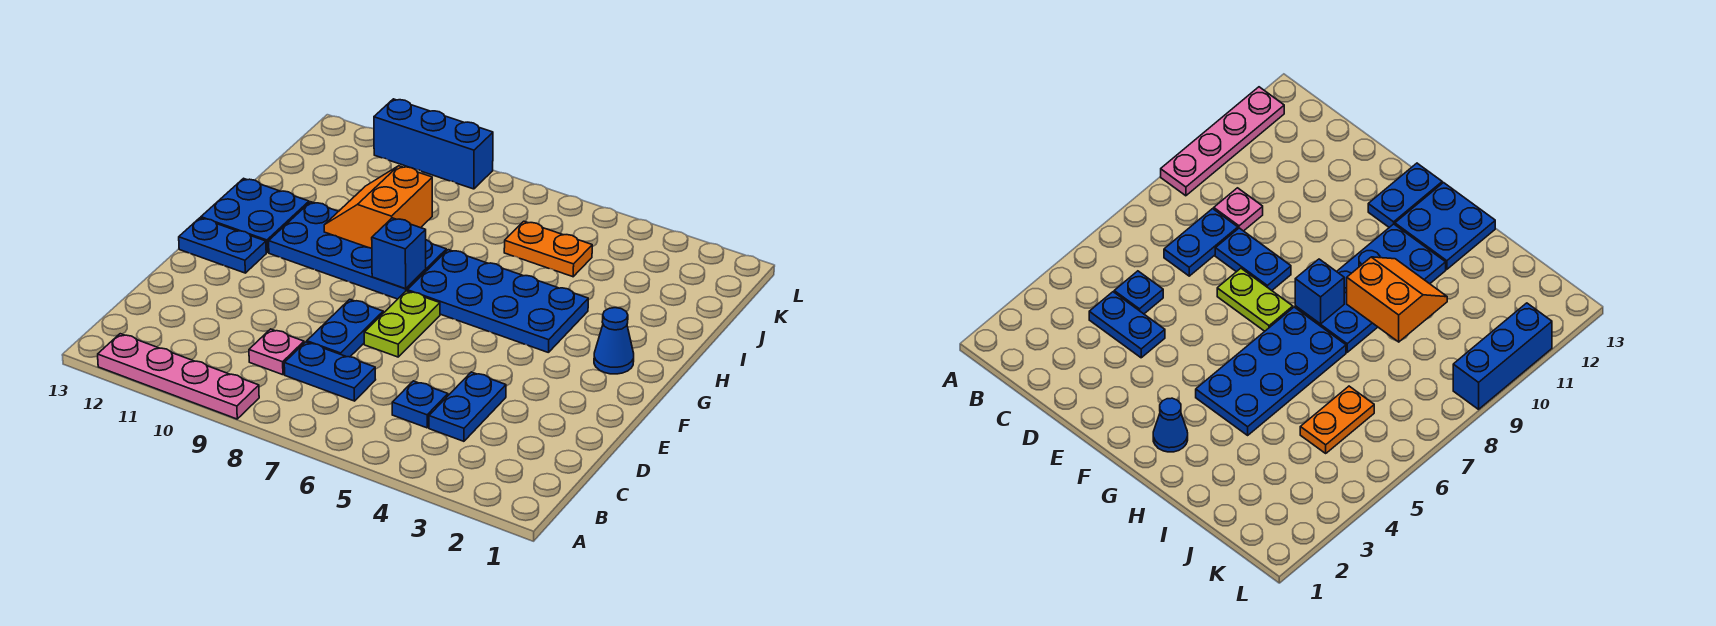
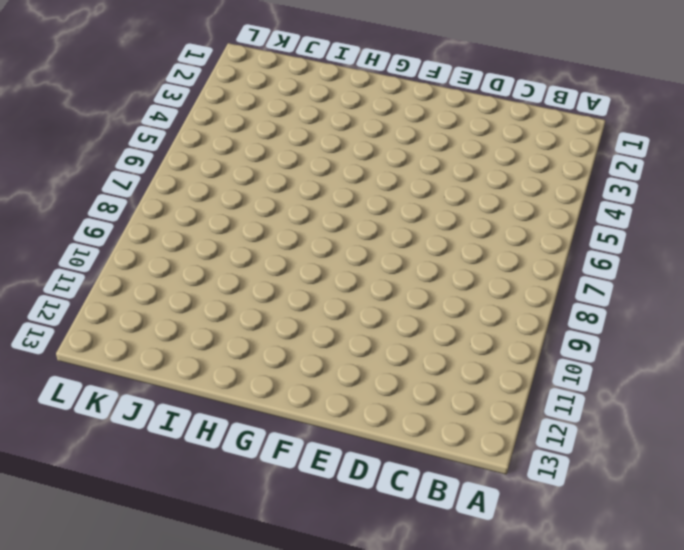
none -> pink 1x4 plate [98,334,259,419]
none -> blue 1x2 plate [429,372,506,441]
none -> blue 1x1 plate [392,381,448,428]

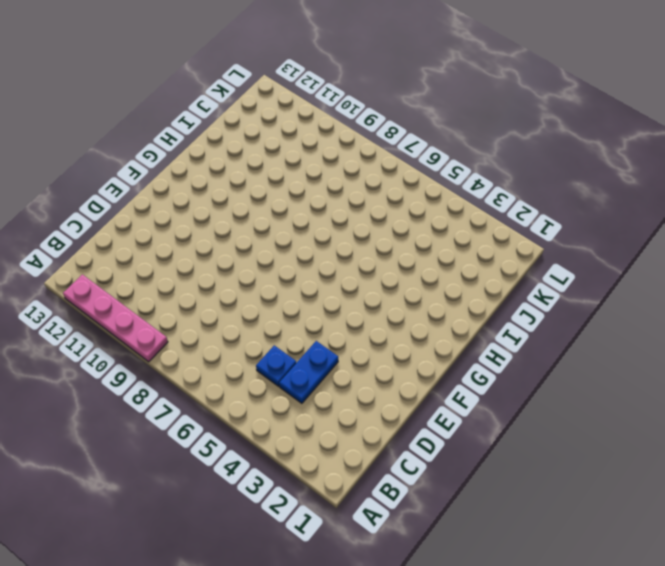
none -> blue 1x2 plate [284,342,376,401]
none -> pink 1x1 plate [249,329,304,375]
none -> blue 1x2 plate [307,299,383,357]

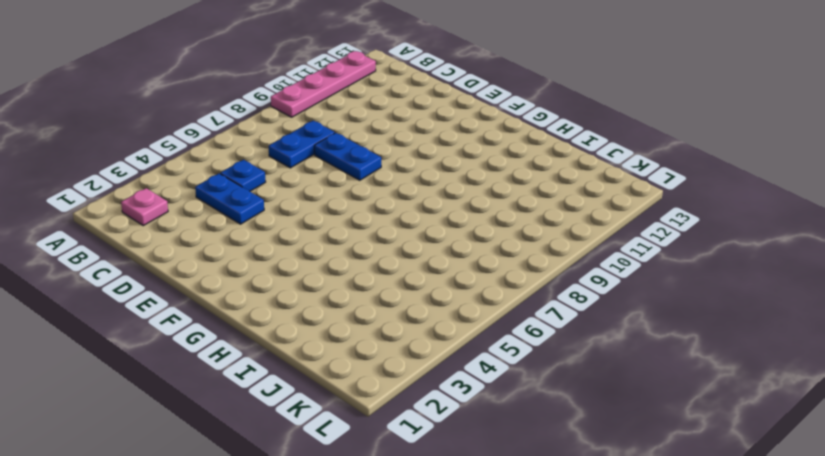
pink 1x1 plate [121,188,168,226] -> pink 1x1 plate moved to [249,329,304,375]
none -> lime 1x2 plate [364,291,440,357]
none -> blue 1x2 plate [179,218,266,273]
none -> blue 1x1 cone [594,308,634,374]

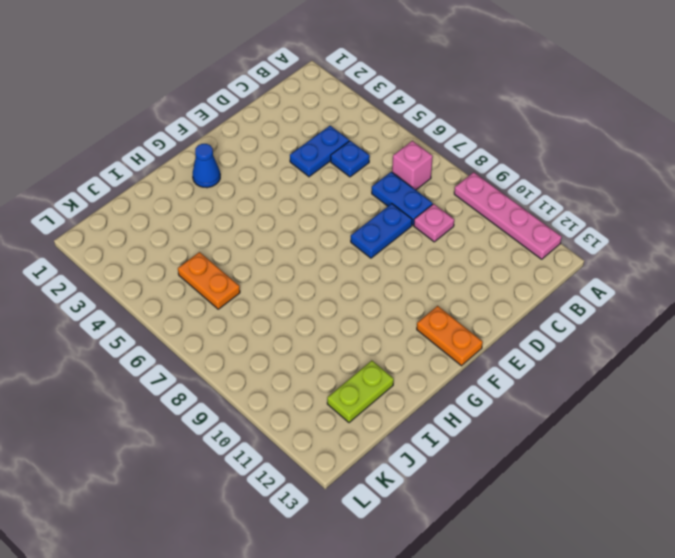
pink 1x1 brick [392,141,433,190] -> none
orange 1x2 plate [417,306,483,366] -> blue 1x2 plate [179,218,266,273]
lime 1x2 plate [327,361,394,423] -> lime 1x2 plate moved to [364,291,440,357]
none -> blue 2x4 plate [407,250,588,353]
none -> blue 2x4 plate [269,202,446,299]
none -> blue 2x2 plate [201,178,309,253]

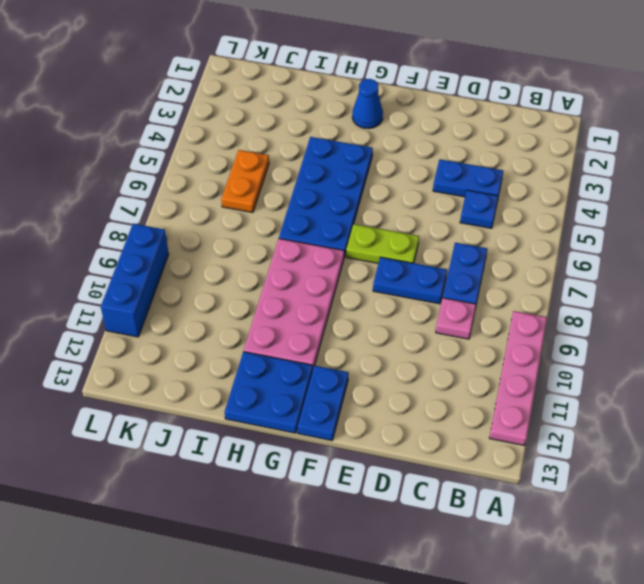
pink 2x4 plate [244,239,344,369] -> blue 2x4 plate [269,202,446,299]
none -> blue 1x1 brick [372,218,426,289]
none -> orange 2x2 slope [324,166,432,249]

